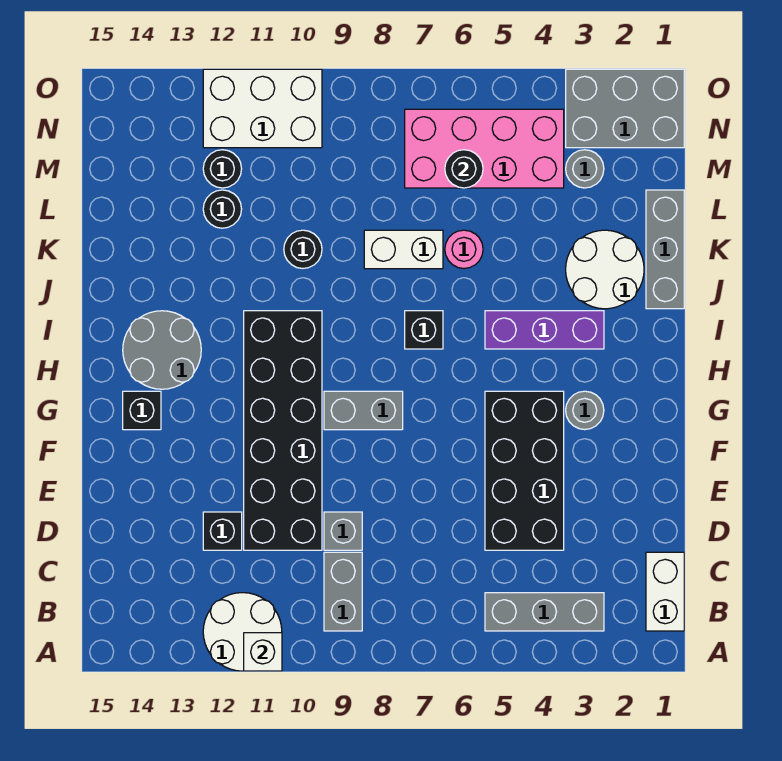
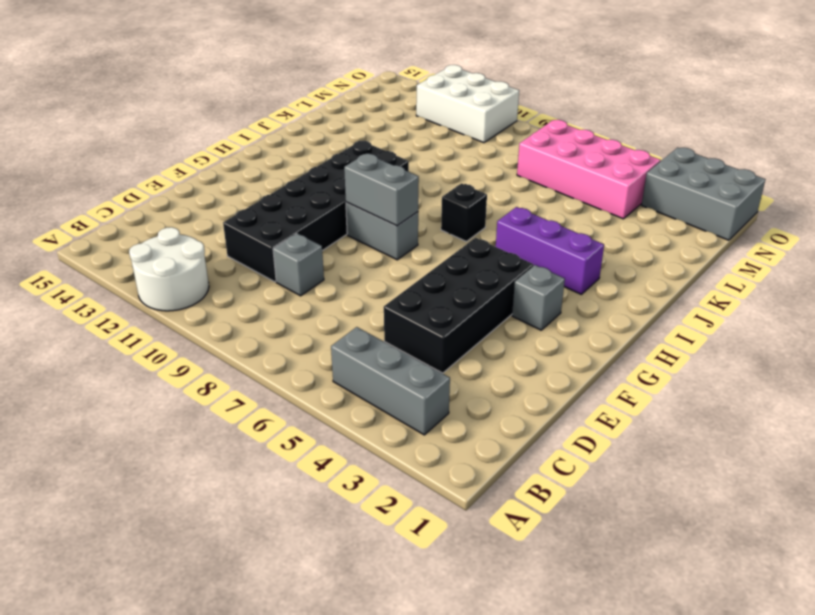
grey 1x1 brick [512,265,565,330] -> grey 1x1 round brick [566,391,604,430]
grey 1x2 brick [344,154,419,226] -> grey 1x2 brick turned to [324,552,362,631]
none -> white 1x2 brick [646,552,684,631]
none -> black 1x1 brick [203,512,242,550]
none -> black 1x1 brick [123,391,161,430]

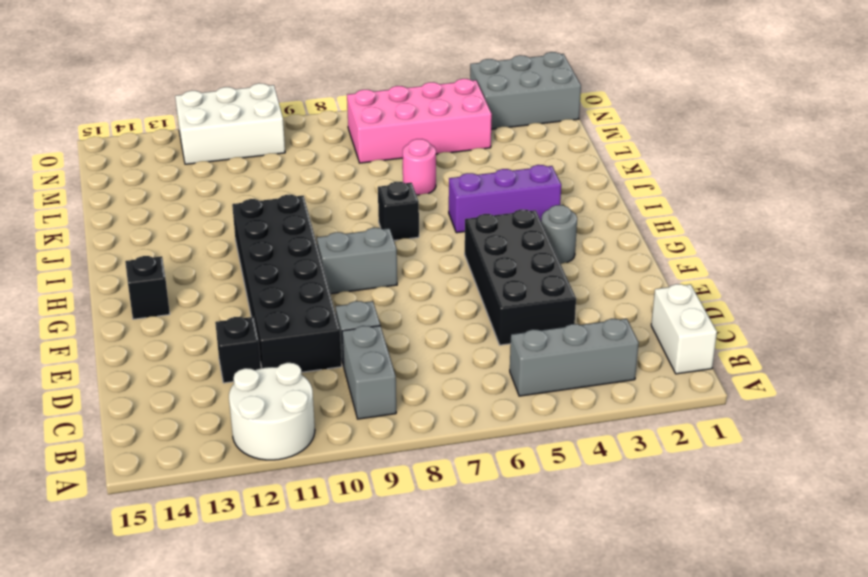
none -> grey 2x2 round brick [123,311,201,389]
none -> grey 1x3 brick [646,190,684,309]
none -> white 2x2 round brick [566,230,644,309]

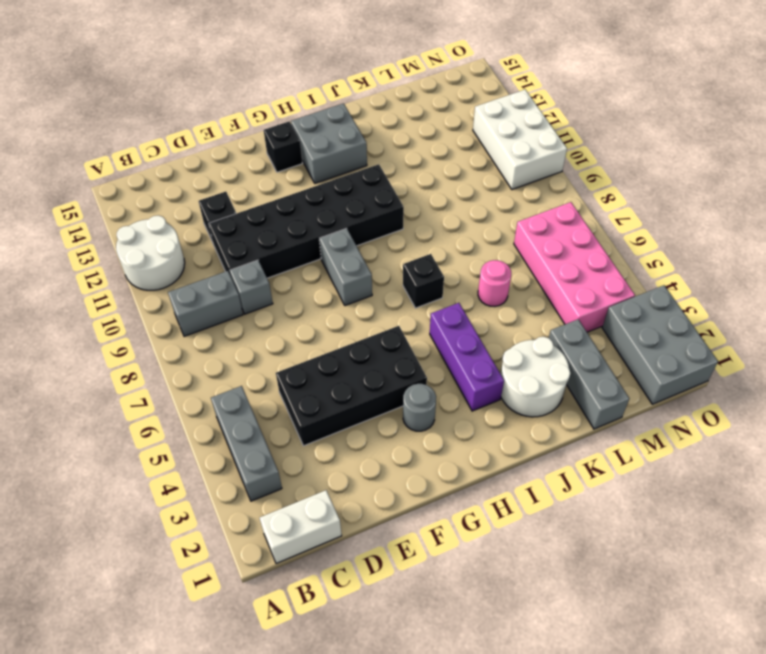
grey 2x2 brick [291,103,367,183] -> grey 2x2 round brick [123,311,201,389]
grey 1x3 brick [549,319,629,429] -> grey 1x3 brick turned to [646,190,684,309]
none -> white 1x2 brick [364,230,443,269]
none -> black 1x1 round brick [284,230,322,268]
none -> black 1x1 round brick [203,190,242,228]

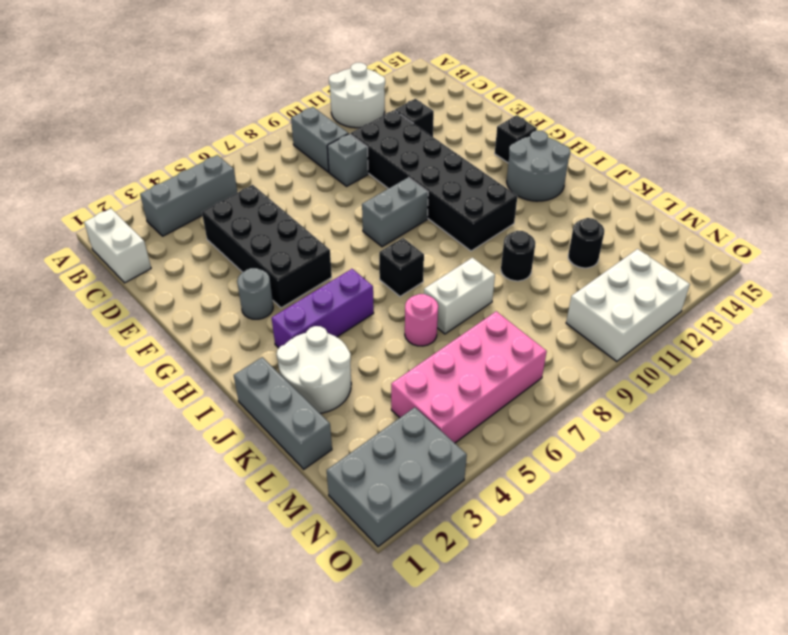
none -> grey 1x1 round brick [566,150,604,188]
none -> black 1x1 round brick [203,150,242,188]
none -> white 1x1 brick [244,633,282,671]

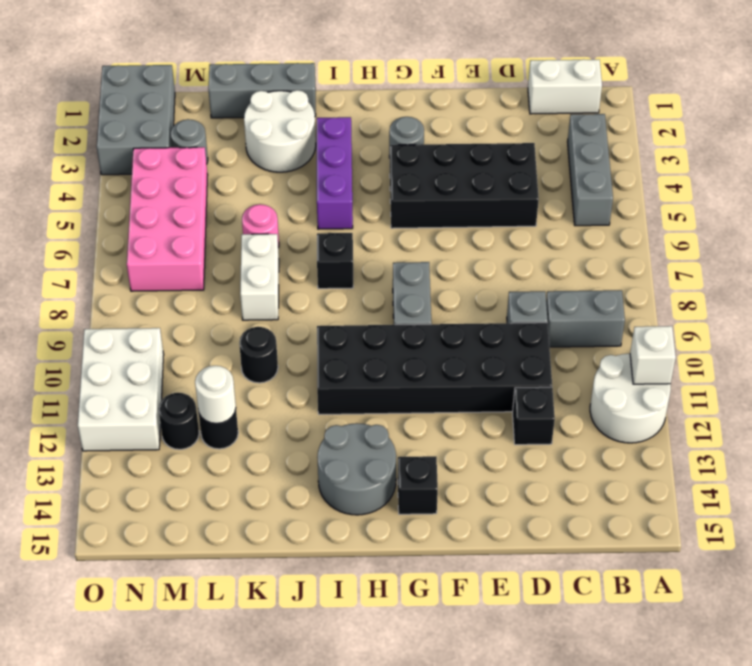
white 1x1 round brick [195,366,236,424] -> none
none -> black 1x1 round brick [445,150,483,188]

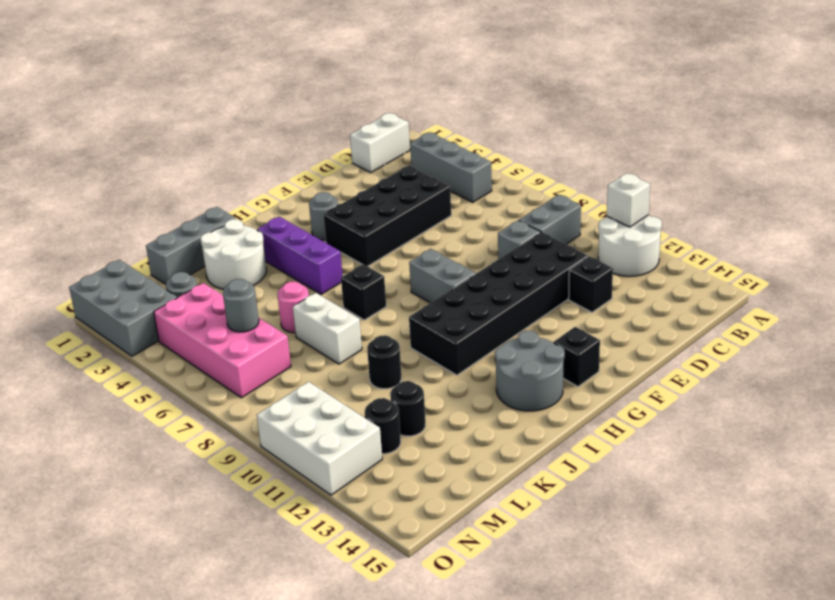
grey 1x1 round brick [223,279,259,332] -> black 1x1 round brick [445,150,483,188]

